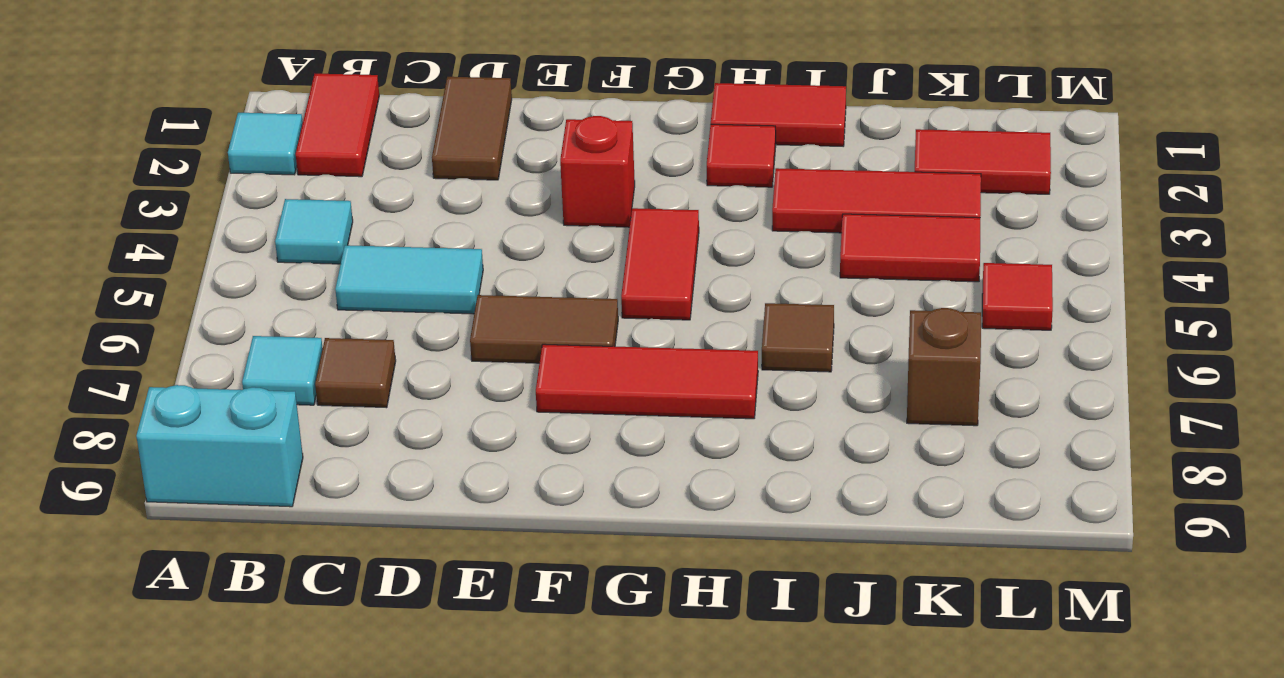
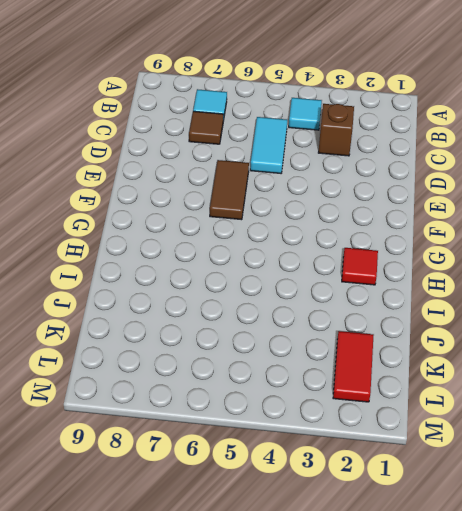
brown 1x1 brick [318,104,354,156] -> brown 1x1 brick moved to [907,308,981,426]
none -> cyan 1x1 tile [228,113,303,175]
none -> cyan 1x2 brick [136,385,303,507]
none -> red 1x2 tile [296,74,379,177]

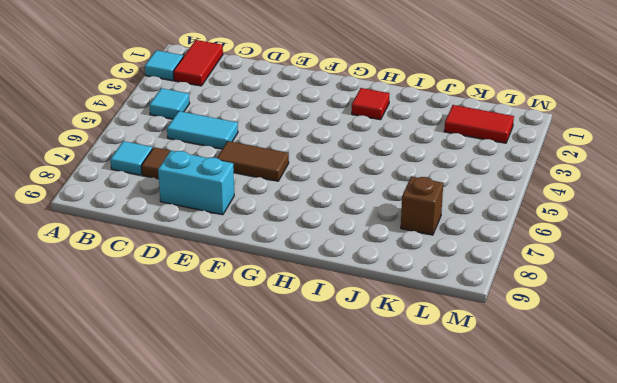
cyan 1x2 brick [158,151,234,215] -> cyan 1x2 brick moved to [136,385,303,507]
none -> brown 1x2 tile [432,77,512,180]
none -> red 1x1 brick [560,116,635,227]
none -> red 1x3 tile [536,344,758,419]

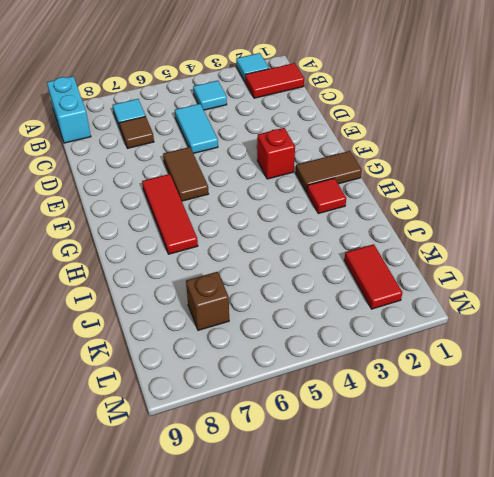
brown 1x2 tile [296,151,362,192] -> brown 1x2 tile moved to [432,77,512,180]
none -> red 1x2 tile [621,208,699,320]
none -> red 1x2 tile [711,83,846,146]
none -> red 1x3 tile [772,168,981,233]

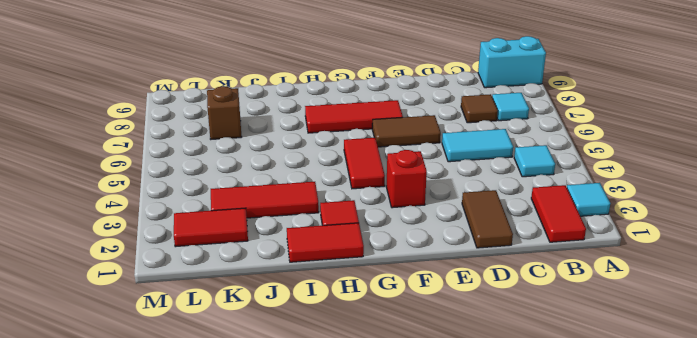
none -> brown 1x1 tile [762,303,834,372]
none -> red 1x2 tile [840,214,980,282]
none -> red 1x1 tile [982,263,1053,330]

